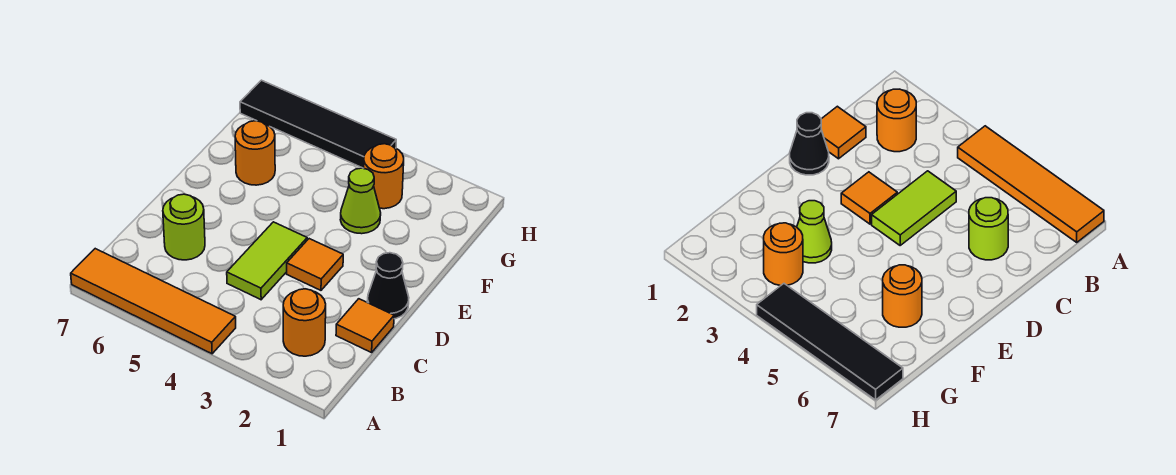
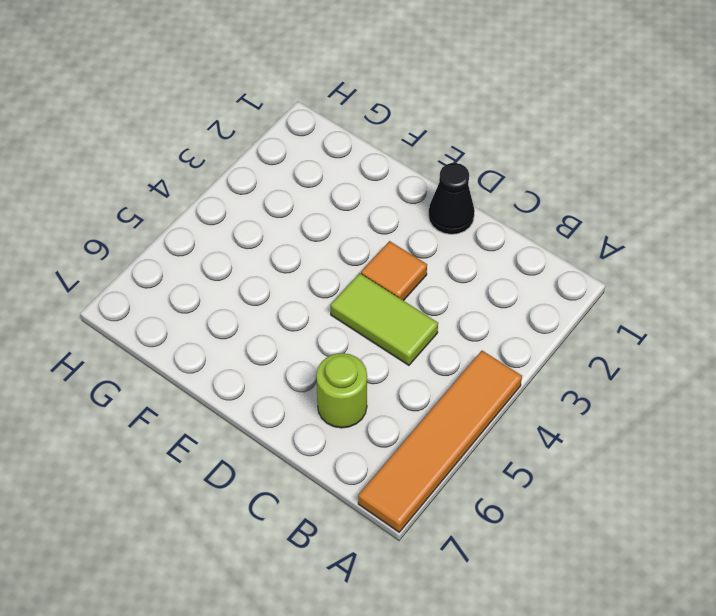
none -> orange 1x1 round brick [283,289,326,356]
none -> orange 1x1 tile [336,299,394,353]

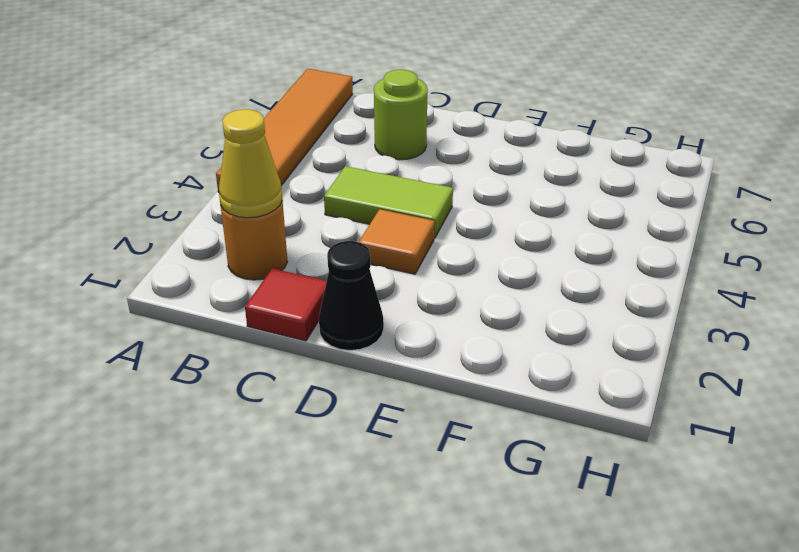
yellow 1x1 cone [219,109,282,218] -> none
red 1x1 tile [245,268,327,341] -> orange 1x1 tile [336,299,394,353]
none -> lime 1x1 cone [340,168,381,234]
none -> orange 1x1 round brick [235,121,275,185]

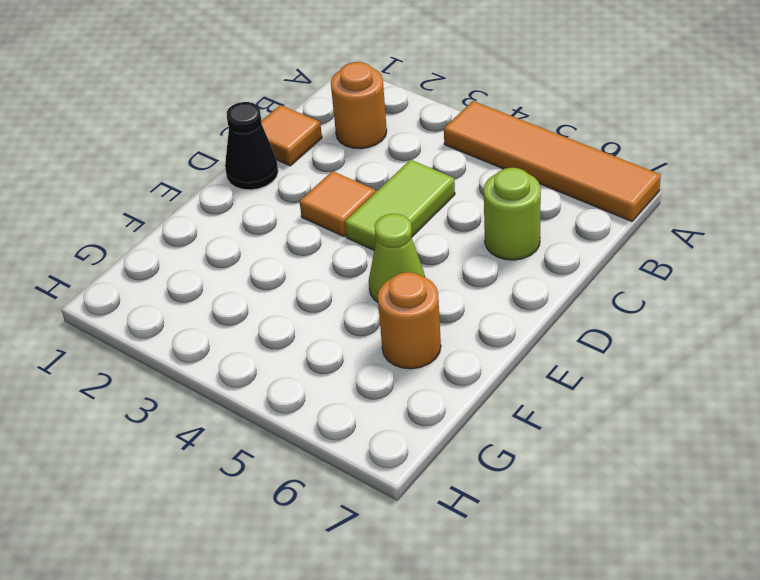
lime 1x1 cone [369,214,425,302] -> lime 1x1 cone moved to [340,168,381,234]
none -> orange 1x1 round brick [364,144,404,209]
none -> black 1x4 tile [240,80,396,168]

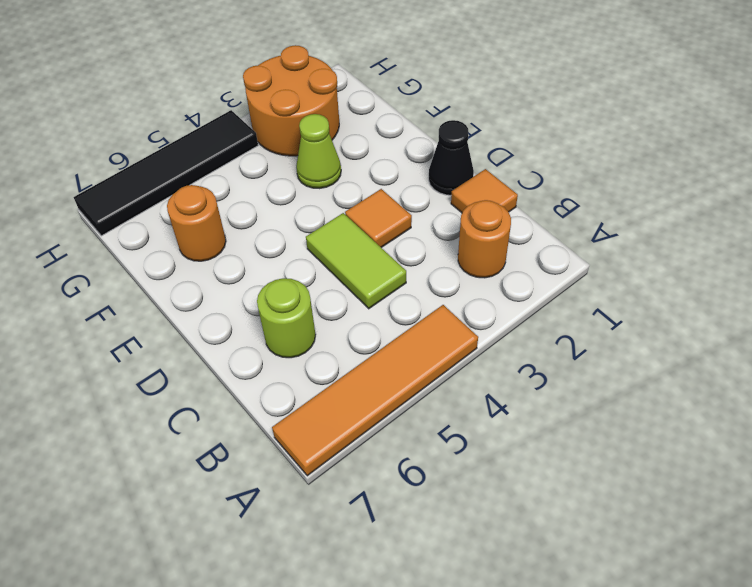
orange 2x2 round brick [243,45,339,156] -> orange 1x1 round brick [364,144,404,209]

